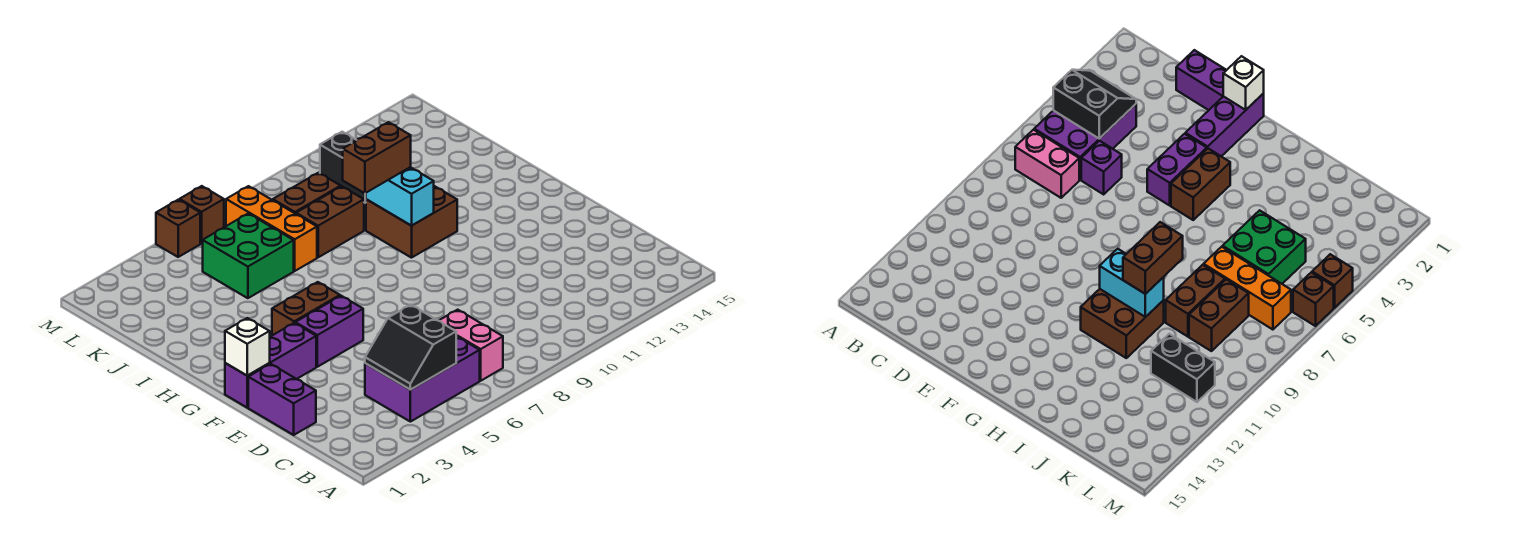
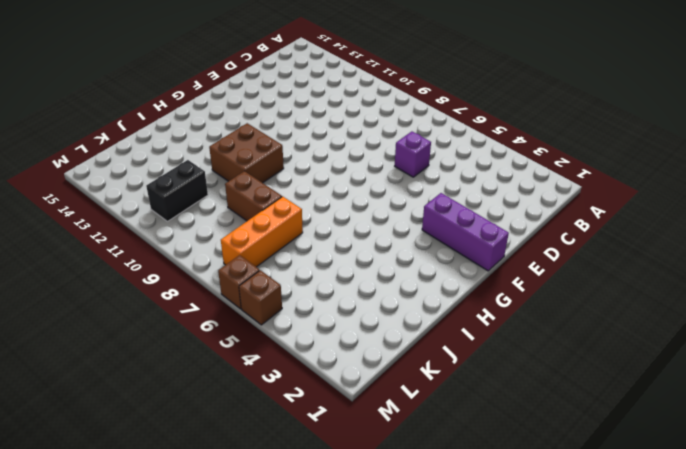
none -> purple 2x3 brick [365,336,480,422]
none -> pink 1x2 brick [439,310,503,381]
none -> purple 1x2 brick [248,364,316,435]

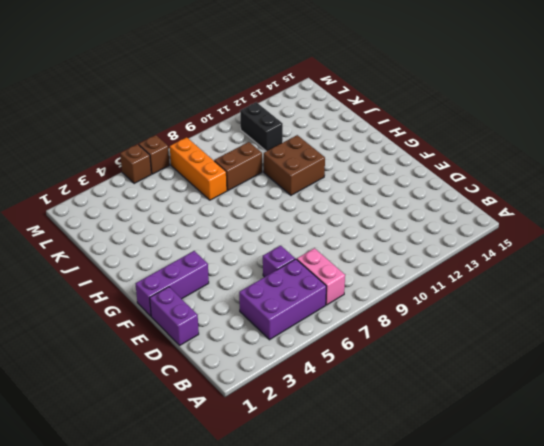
none -> purple 1x2 brick [295,296,363,367]
none -> brown 1x2 brick [272,282,340,335]
none -> green 2x2 brick [203,213,294,298]

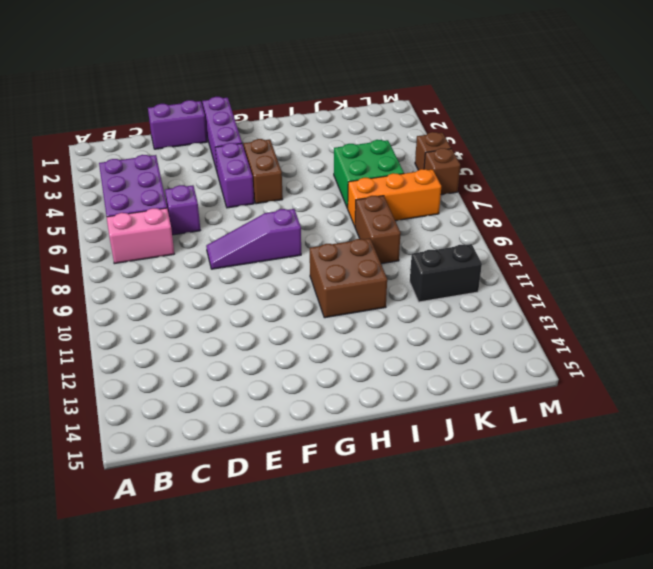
purple 1x3 slope [206,209,301,269] -> none
none -> brown 1x2 brick [273,173,341,214]
none -> black 2x2 slope [365,305,456,390]
none -> white 1x1 brick [225,318,270,376]

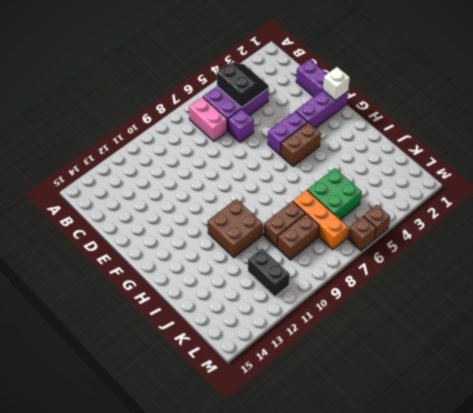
none -> cyan 1x2 brick [366,167,434,226]
none -> brown 1x2 brick [343,122,411,193]

